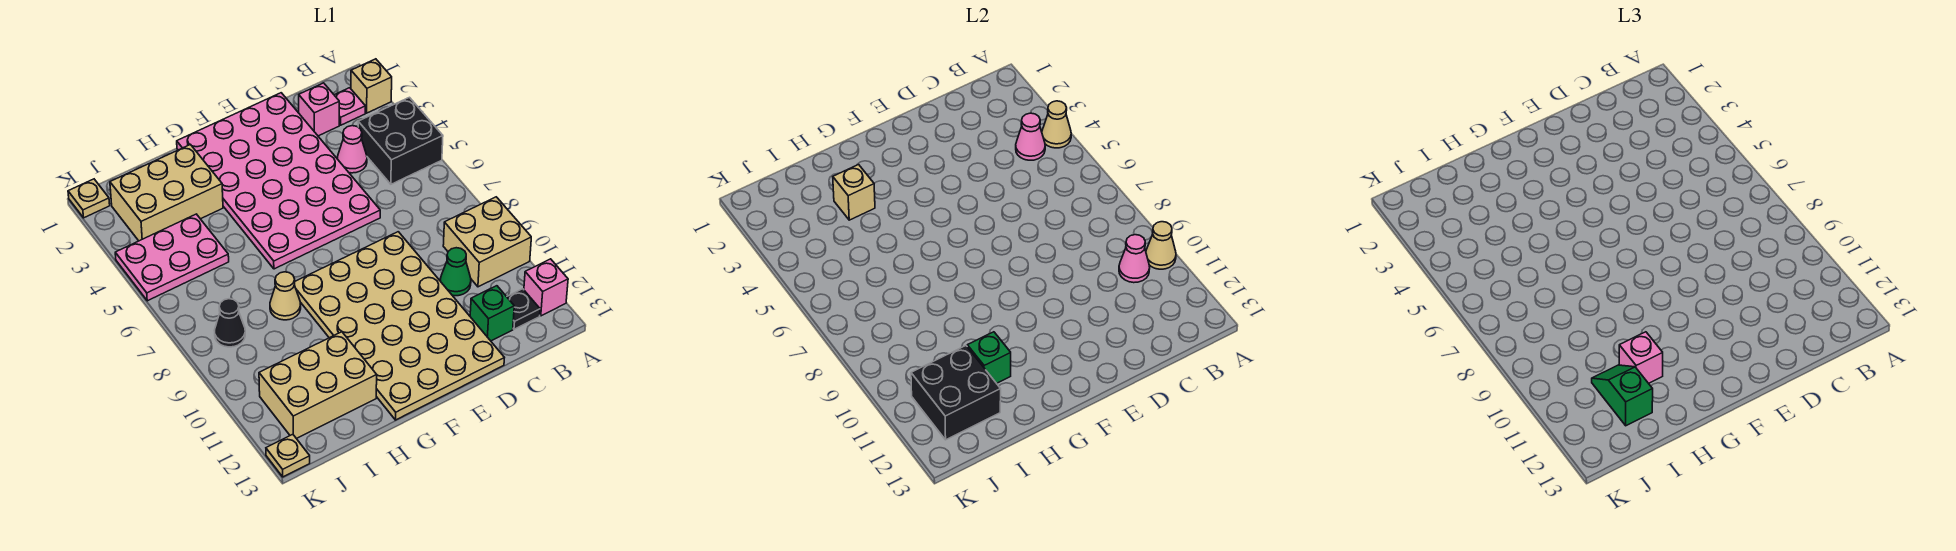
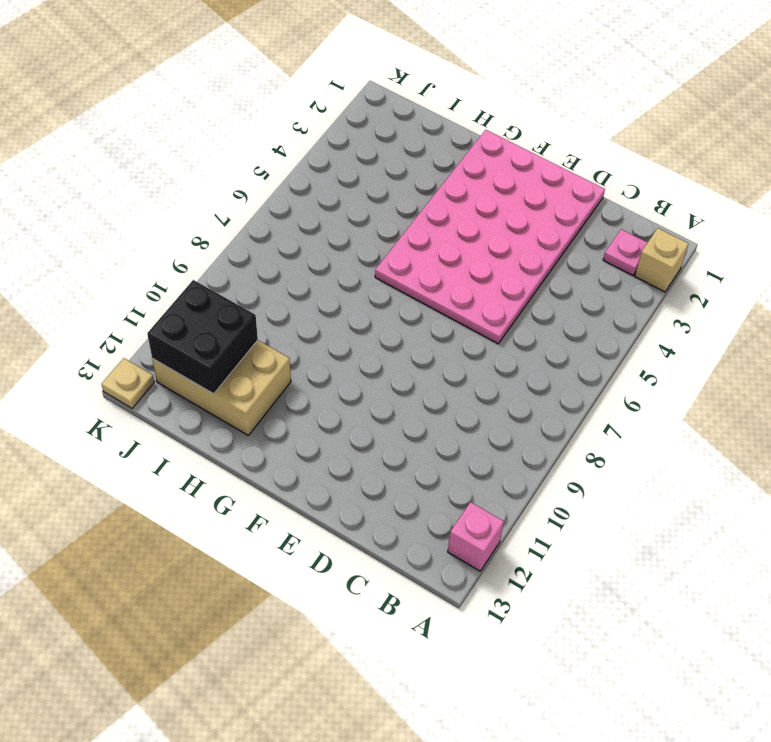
none -> black 2x2 brick [358,97,443,184]
none -> tan 2x2 brick [443,197,531,287]
none -> black 1x1 plate [507,289,540,329]

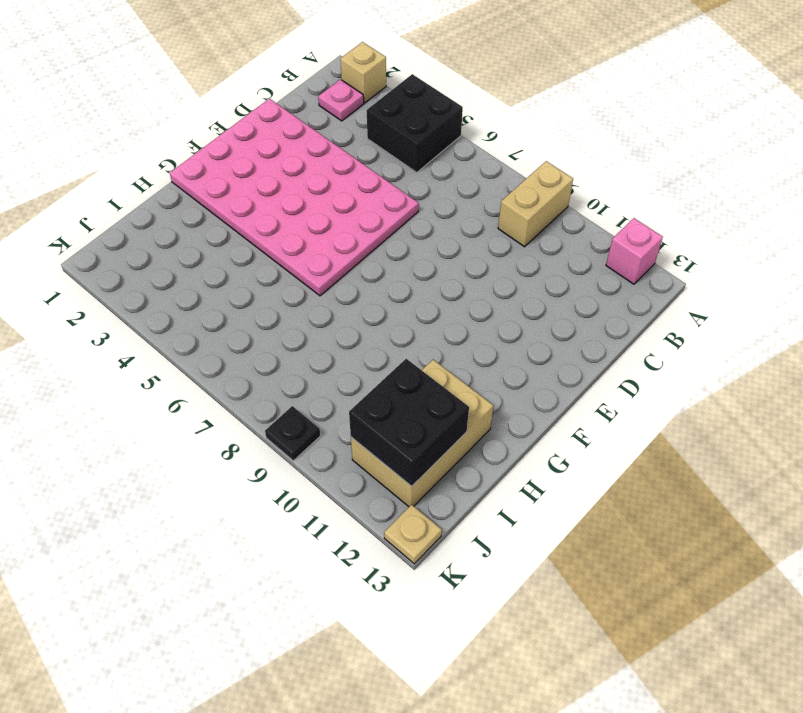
tan 1x2 brick [498,161,573,247] -> tan 2x2 brick [443,197,531,287]
black 1x1 plate [265,406,320,461] -> black 1x1 plate moved to [507,289,540,329]
none -> pink 1x1 brick [299,83,339,136]
none -> pink 1x1 cone [337,126,367,173]
none -> green 1x1 cone [440,248,471,296]

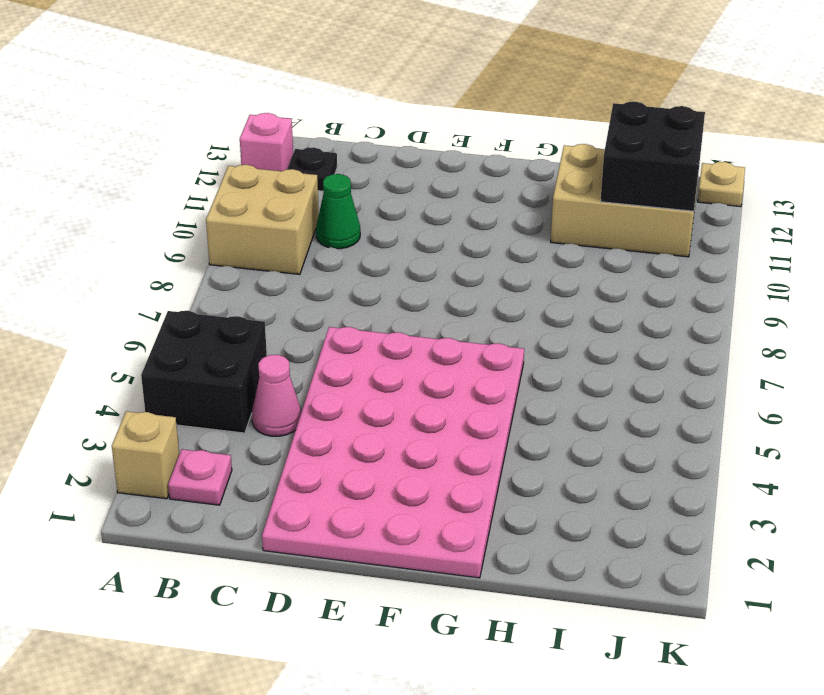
none -> pink 1x1 brick [299,83,339,136]
none -> green 1x1 brick [470,286,514,341]
none -> tan 4x6 plate [294,232,504,420]

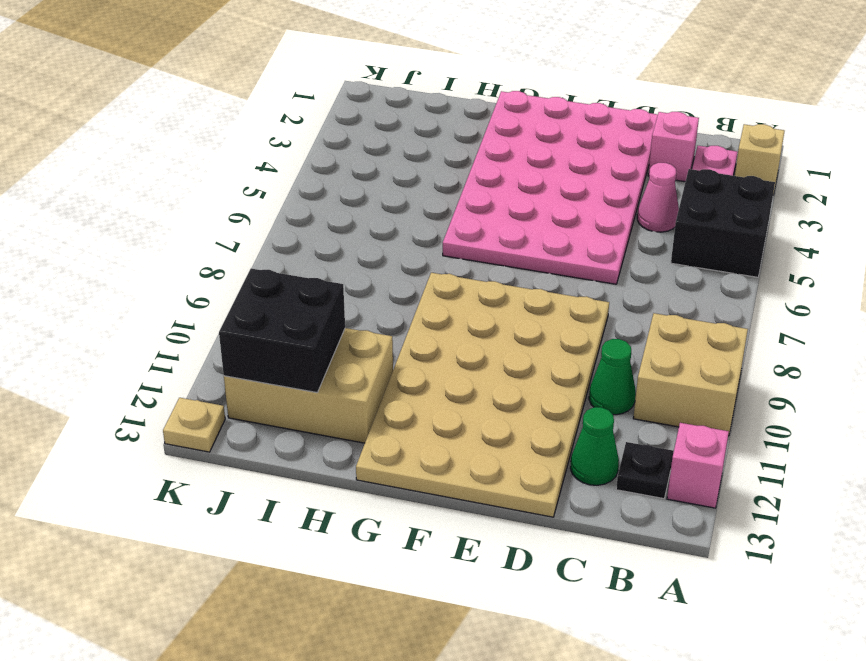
green 1x1 cone [570,407,619,485] -> green 1x1 brick [470,286,514,341]
none -> tan 2x3 brick [110,145,223,241]
none -> tan 1x1 cone [270,272,301,320]
none -> pink 2x3 plate [115,214,229,301]

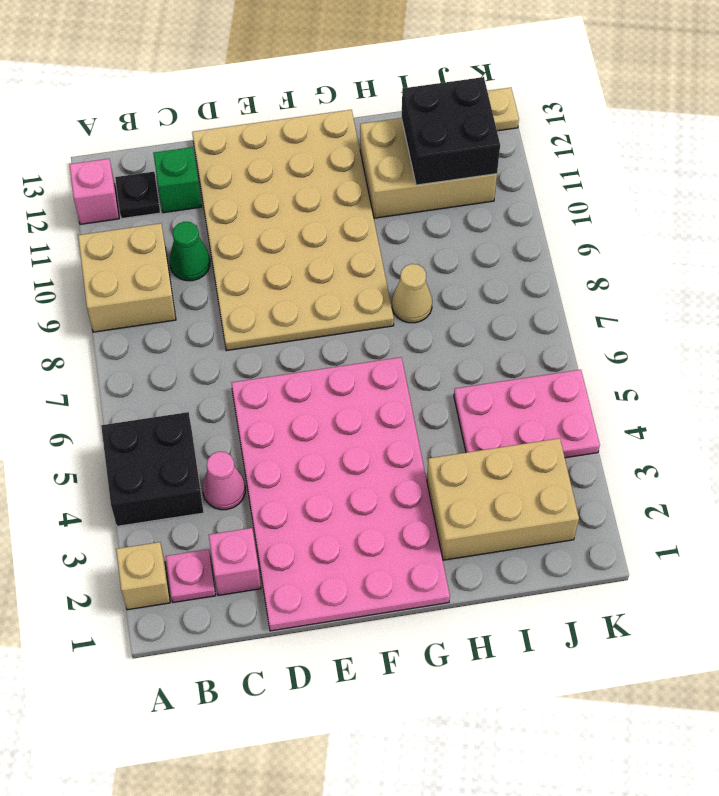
none -> black 1x1 cone [214,299,245,347]
none -> tan 1x1 plate [68,179,110,218]
none -> tan 1x1 cone [1042,101,1071,148]

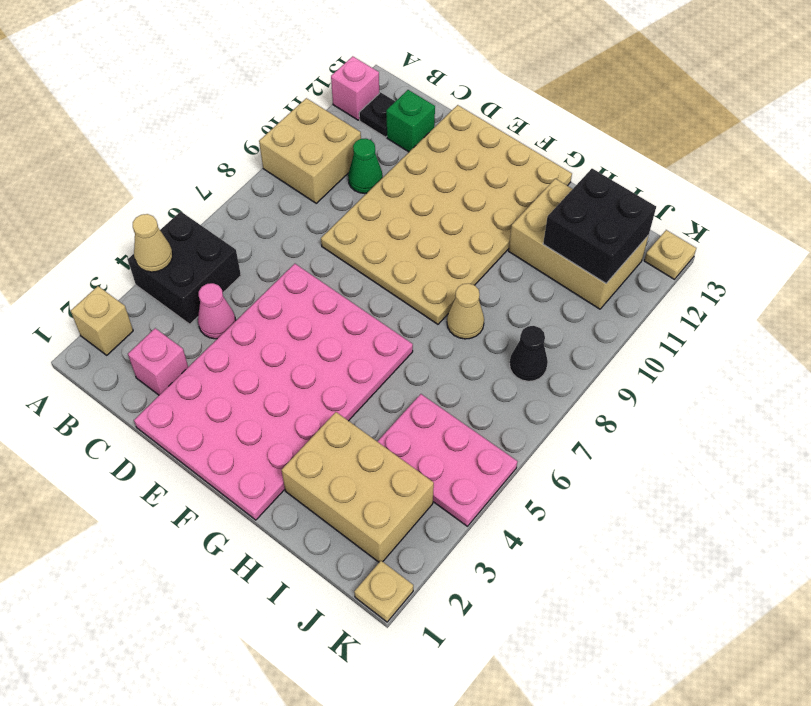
none -> pink 1x1 plate [335,88,365,125]
none -> tan 1x1 cone [1146,222,1176,269]
none -> pink 1x1 cone [1016,113,1045,160]

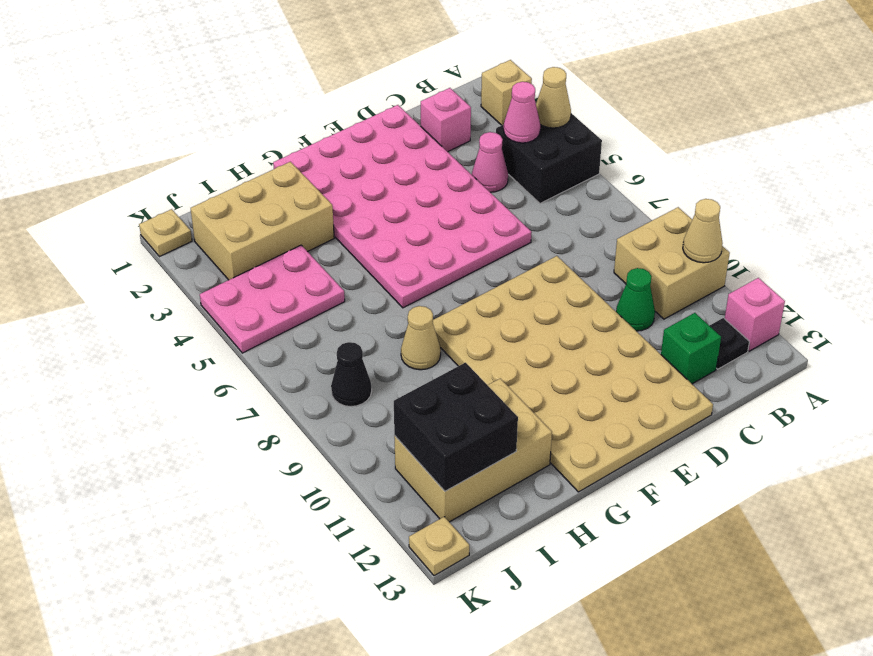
none -> pink 1x1 plate [335,88,365,125]
none -> pink 1x1 cone [1119,235,1150,283]
none -> tan 1x1 brick [833,165,875,220]

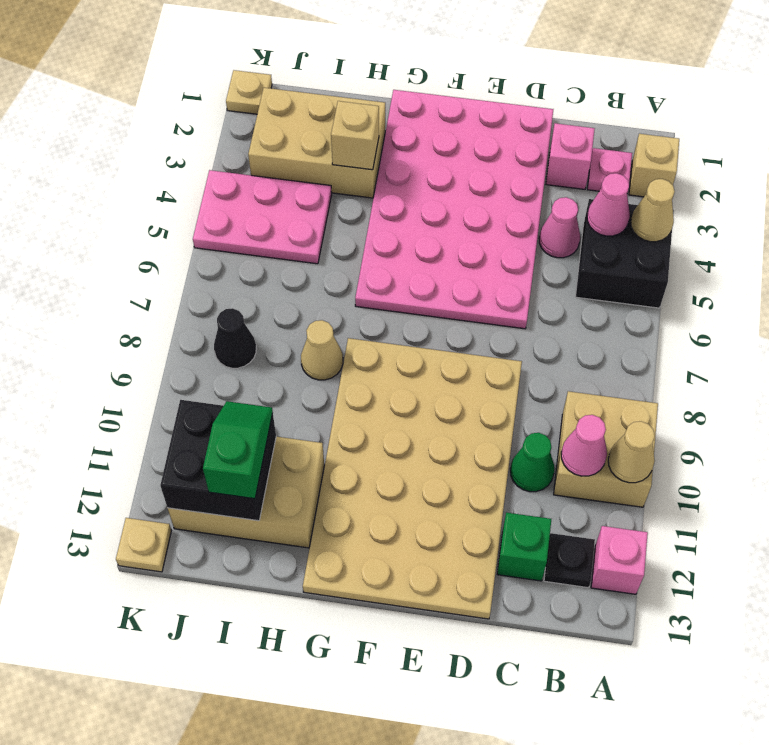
none -> green 1x1 brick [967,332,1011,383]
none -> pink 1x1 brick [1619,332,1663,383]

